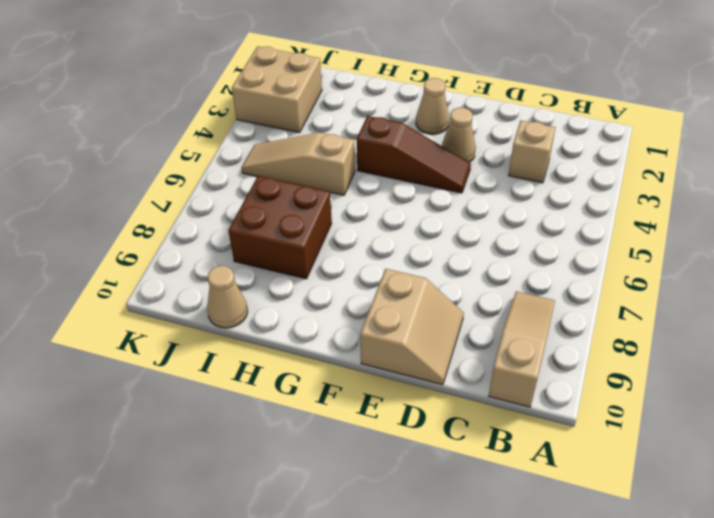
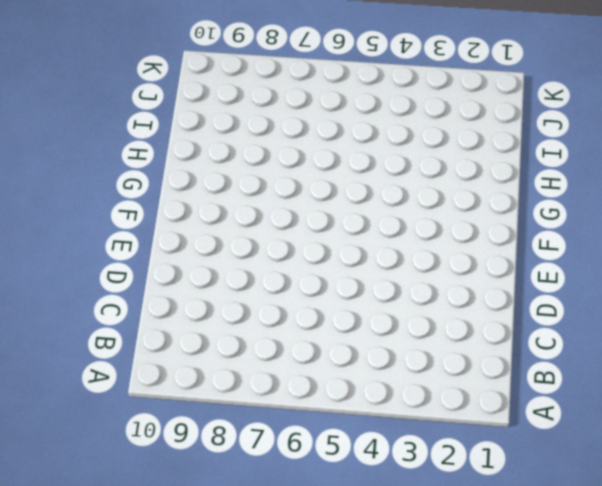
none -> tan 1x3 slope [489,291,555,407]
none -> tan 1x1 brick [508,121,556,183]

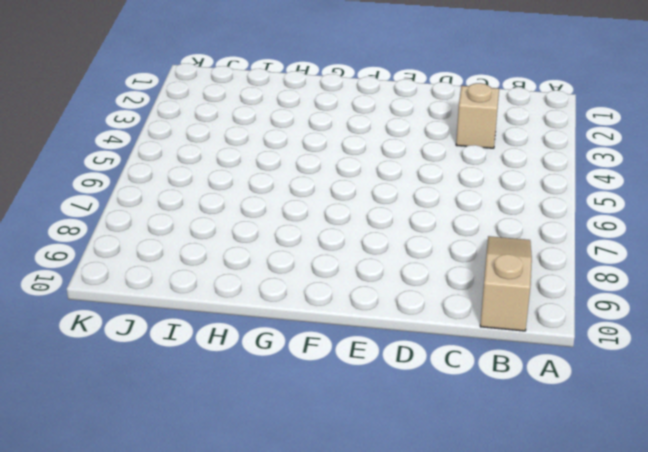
none -> tan 2x2 slope [360,269,464,385]
none -> tan 1x1 cone [442,108,476,162]

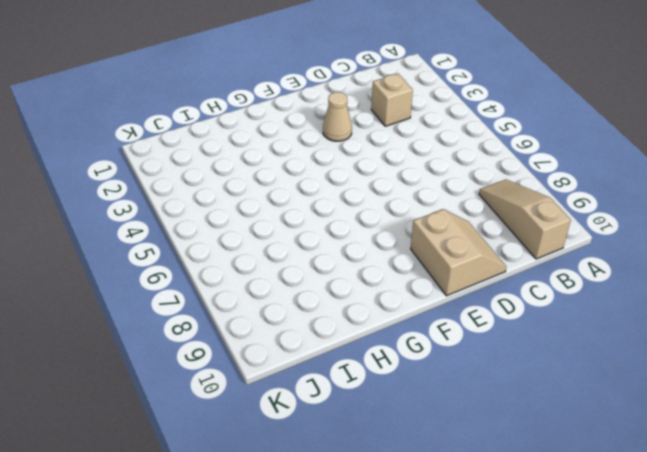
none -> brown 1x3 slope [357,116,471,193]
none -> tan 1x1 cone [416,78,449,134]

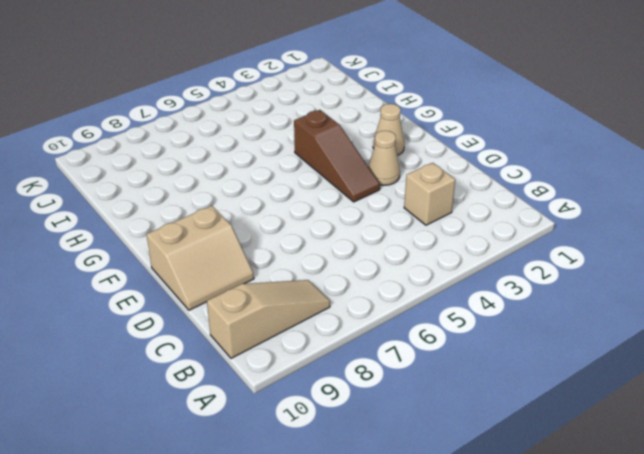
none -> tan 1x3 slope [242,132,355,195]
none -> brown 2x2 brick [228,176,332,279]

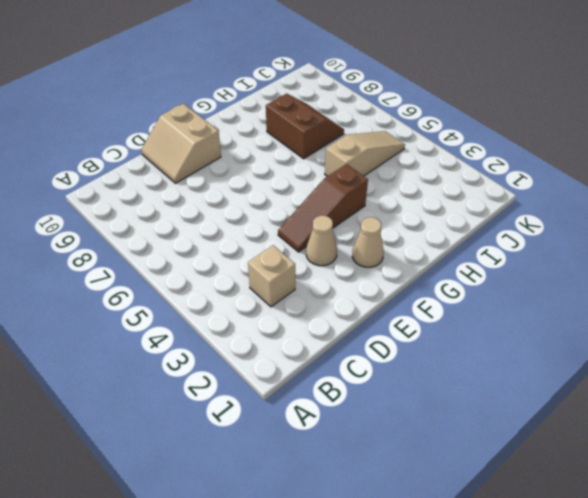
brown 2x2 slope [266,94,344,159] -> brown 2x2 brick [228,176,332,279]
none -> tan 1x3 slope [489,291,555,407]
none -> tan 1x1 cone [207,266,248,328]

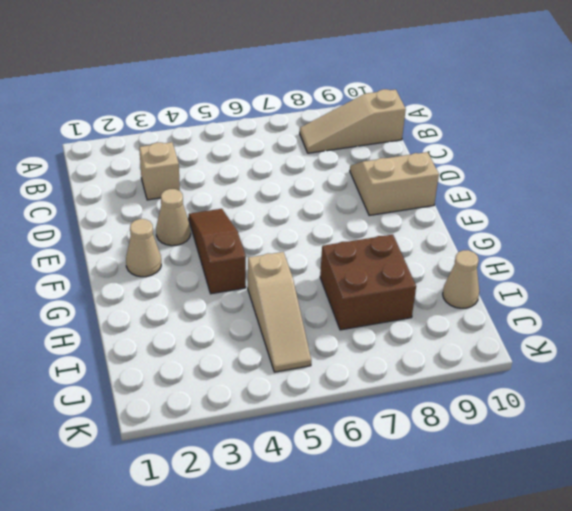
none -> tan 2x2 brick [232,46,322,133]

